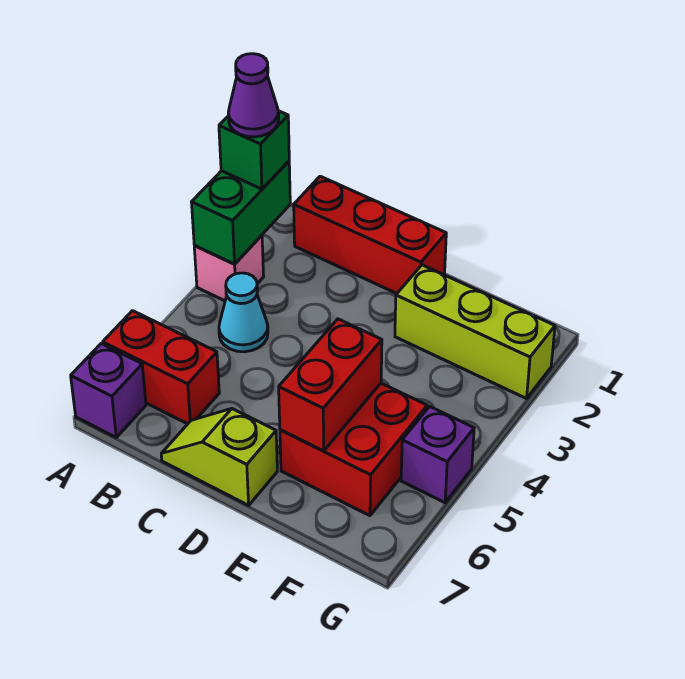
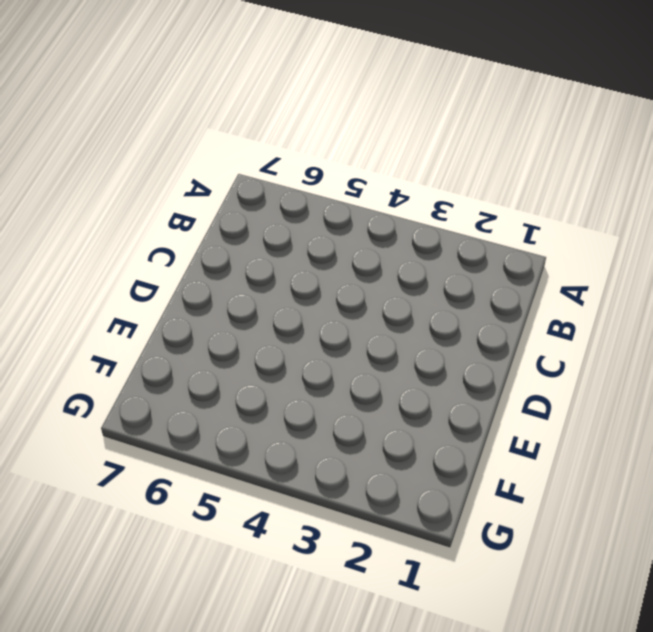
none -> pink 1x1 brick [194,235,264,301]
none -> red 1x2 brick [103,311,219,424]
none -> purple 1x1 brick [71,344,146,437]

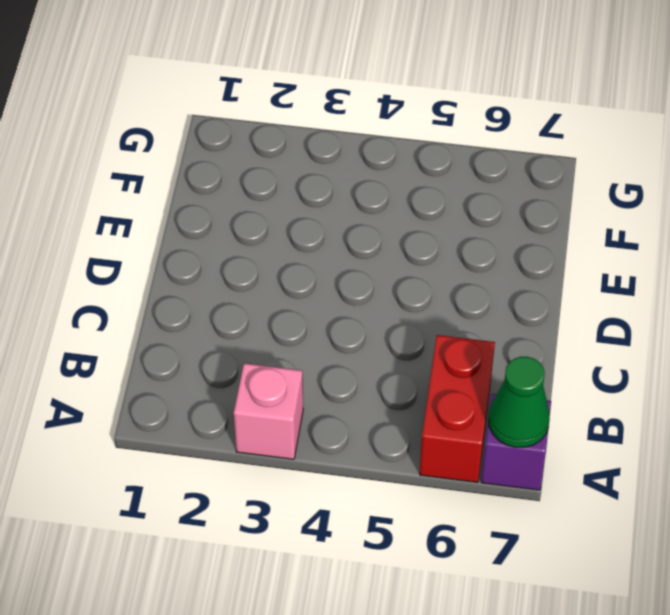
green 1x1 cone [489,357,550,447] -> none
none -> red 1x3 brick [294,176,446,293]
none -> cyan 1x1 cone [219,273,268,352]
none -> lime 1x2 slope [161,409,277,505]

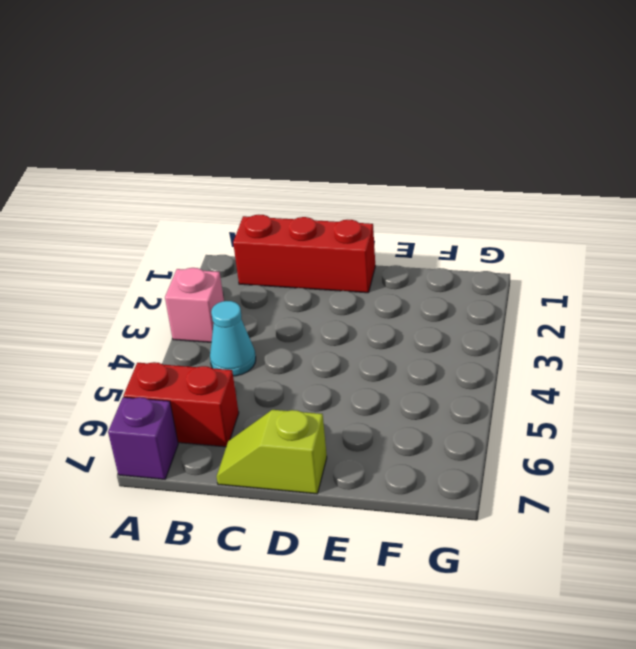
none -> lime 1x3 brick [395,265,555,399]
none -> red 2x2 brick [280,383,427,516]
none -> purple 1x1 brick [401,406,474,503]

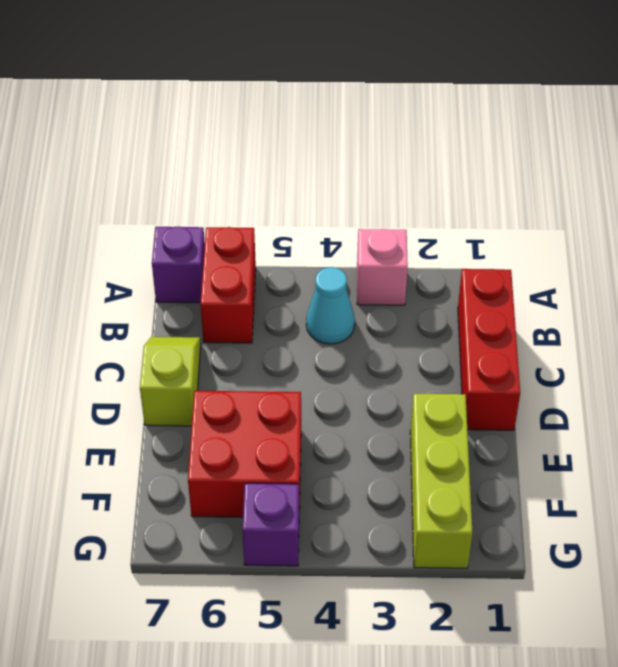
none -> green 1x2 brick [192,161,290,264]
none -> red 1x2 brick [279,319,382,451]
none -> green 1x1 brick [219,111,289,189]

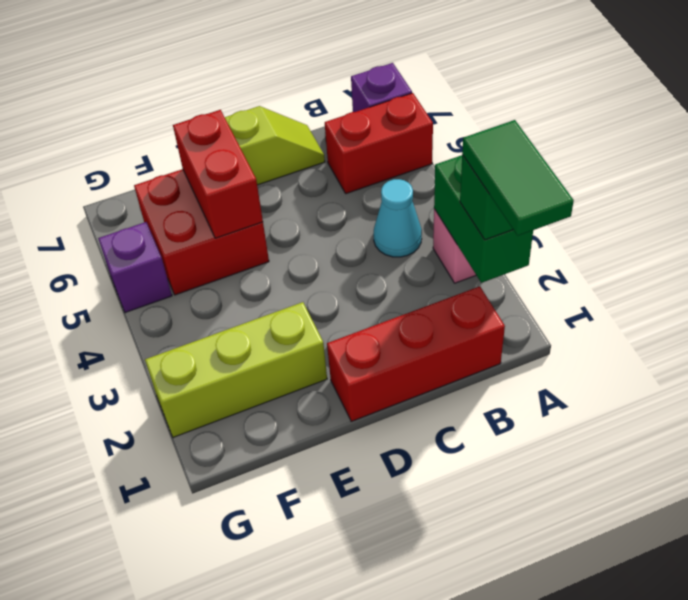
green 1x2 tile [462,120,574,236] -> purple 1x1 cone [228,54,279,137]

